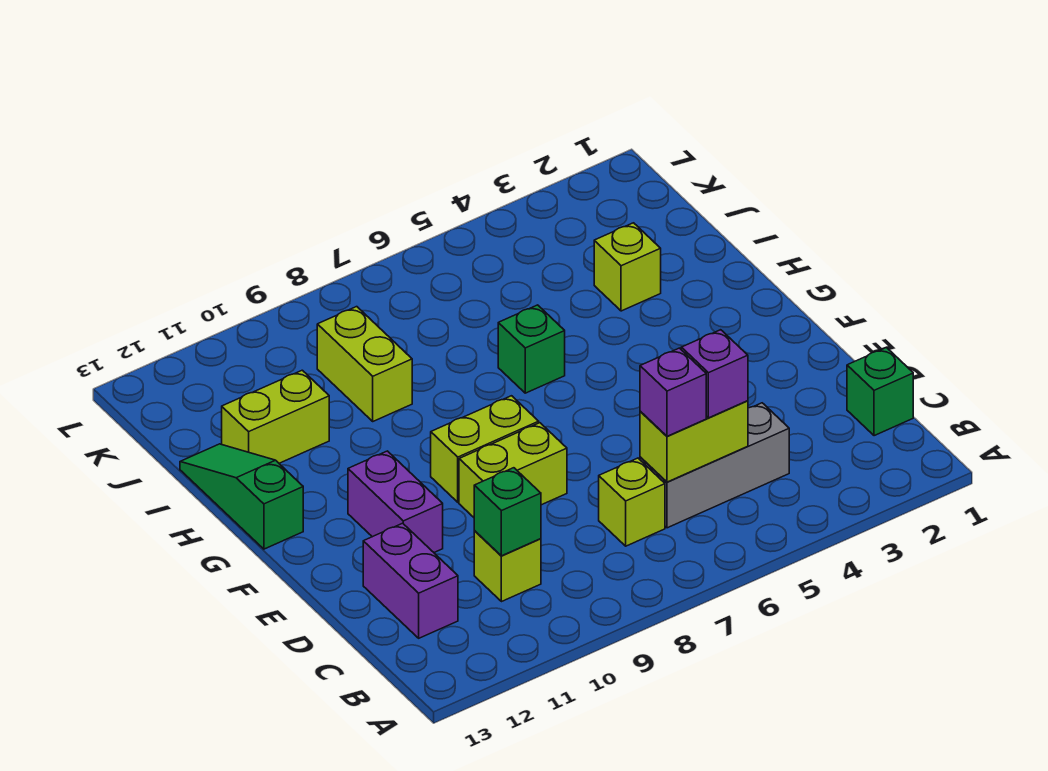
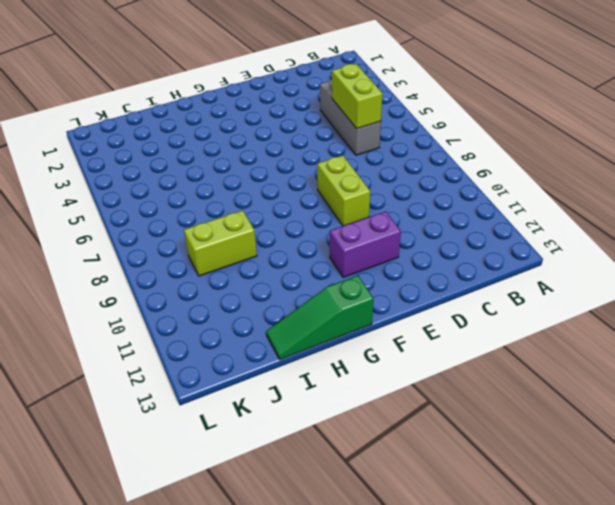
none -> green 1x1 brick [847,348,913,436]
none -> lime 1x1 brick [599,458,665,546]
none -> lime 1x1 brick [474,531,541,602]

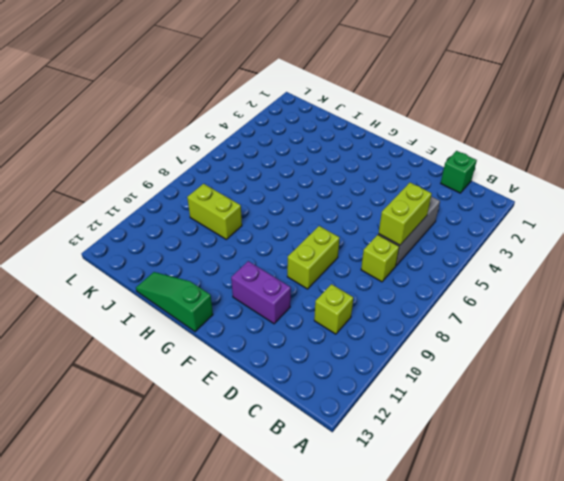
none -> purple 1x2 brick [363,523,458,638]
none -> lime 1x2 brick [431,396,539,502]
none -> green 1x1 brick [498,305,565,393]

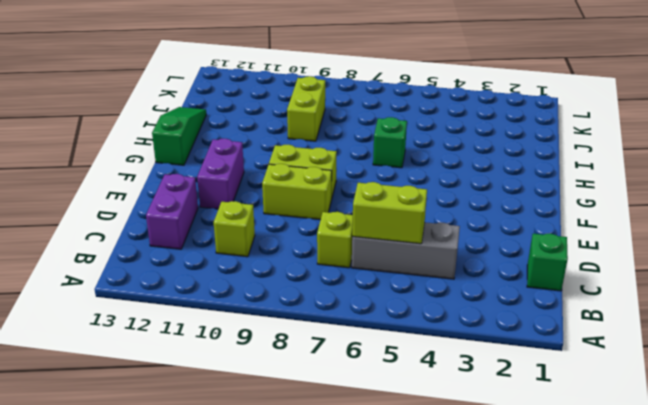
none -> lime 1x1 brick [594,223,661,311]
none -> lime 1x2 brick [222,370,329,463]
none -> green 1x1 brick [474,468,541,556]

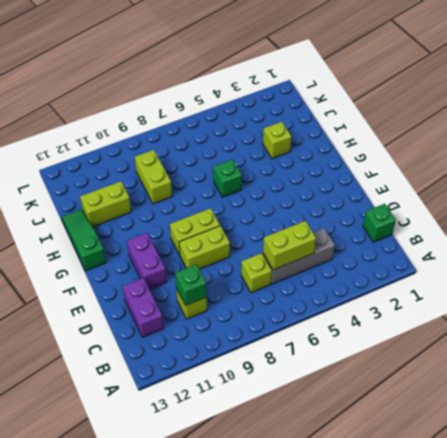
none -> purple 1x1 brick [681,330,748,418]
none -> purple 1x1 brick [640,348,706,436]

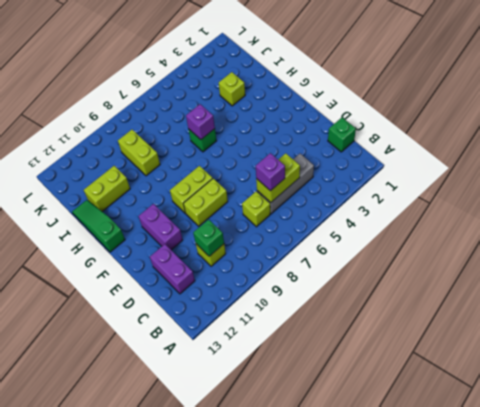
purple 1x1 brick [186,104,215,139] -> purple 1x1 brick moved to [681,330,748,418]

